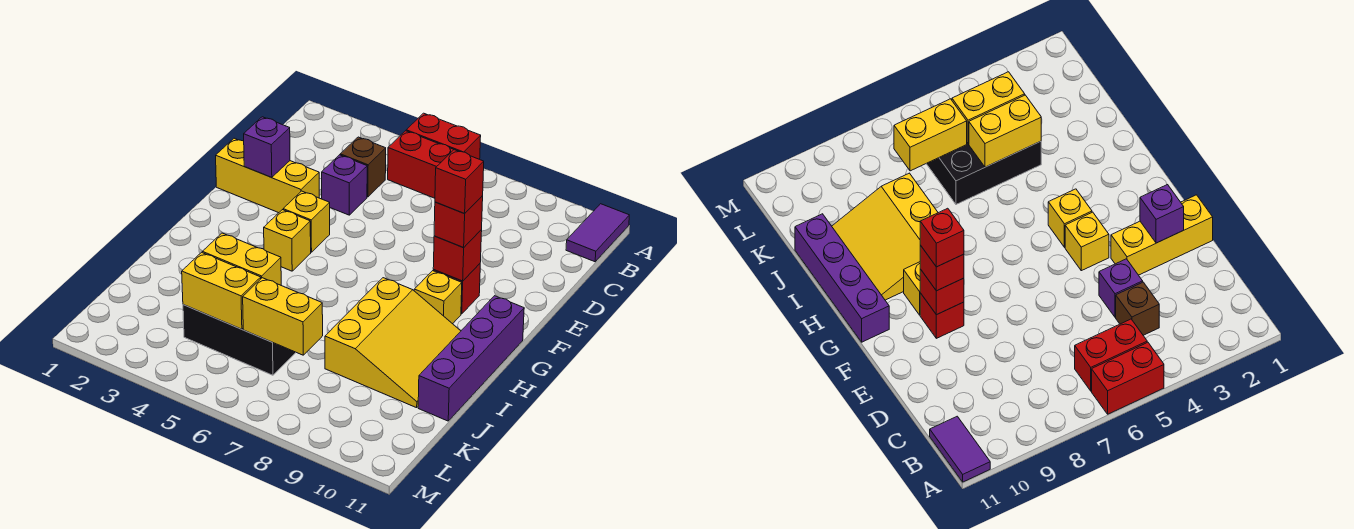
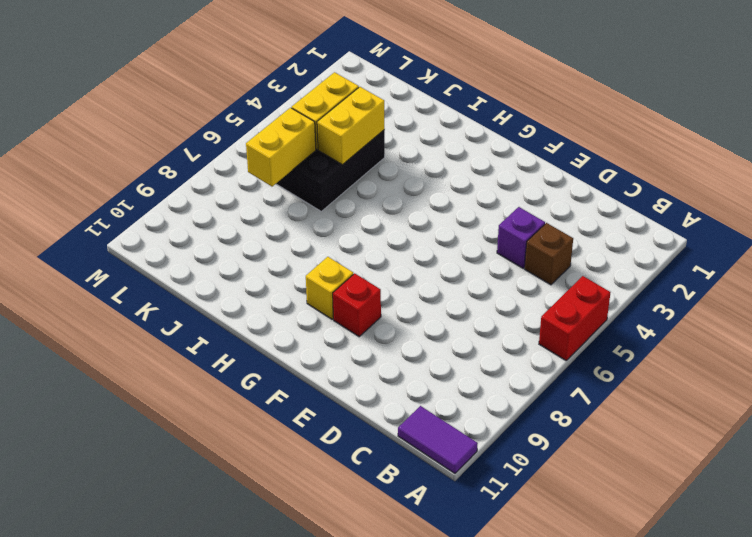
none -> red 1x2 brick [388,131,454,198]
none -> yellow 1x3 brick [216,138,319,213]
none -> yellow 1x1 brick [283,191,330,252]

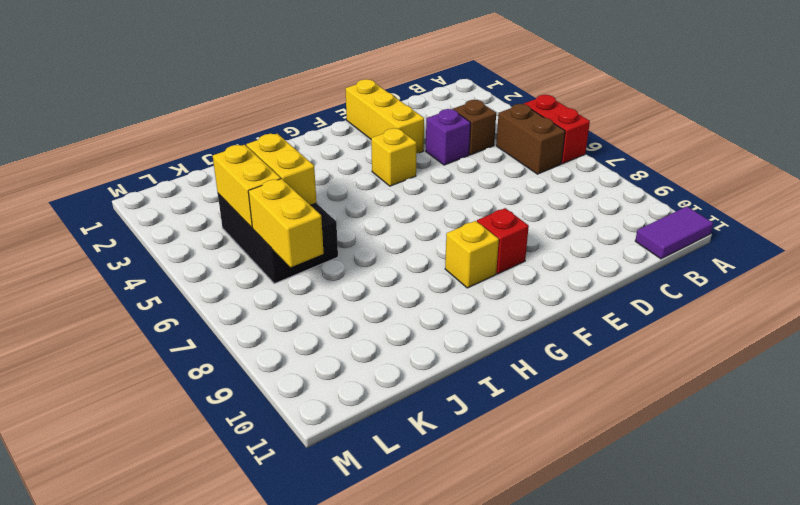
brown 1x2 brick [496,104,565,174] -> red 1x2 brick [388,131,454,198]
none -> yellow 1x1 brick [264,210,311,271]
none -> purple 1x4 brick [418,296,524,421]
none -> yellow 3x3 slope [325,278,461,408]

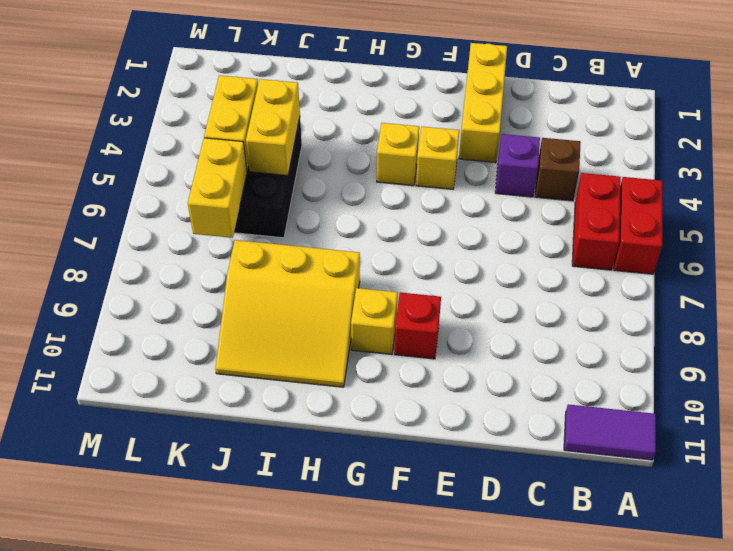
none -> purple 1x4 brick [418,296,524,421]
none -> purple 1x1 brick [244,117,290,178]
none -> red 1x1 brick [433,230,482,281]

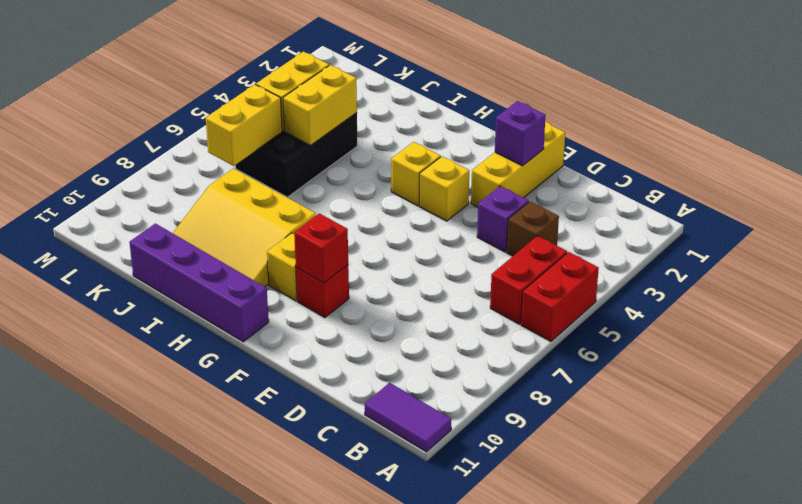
none -> red 1x1 brick [434,196,483,248]
none -> red 1x1 brick [435,150,484,214]

